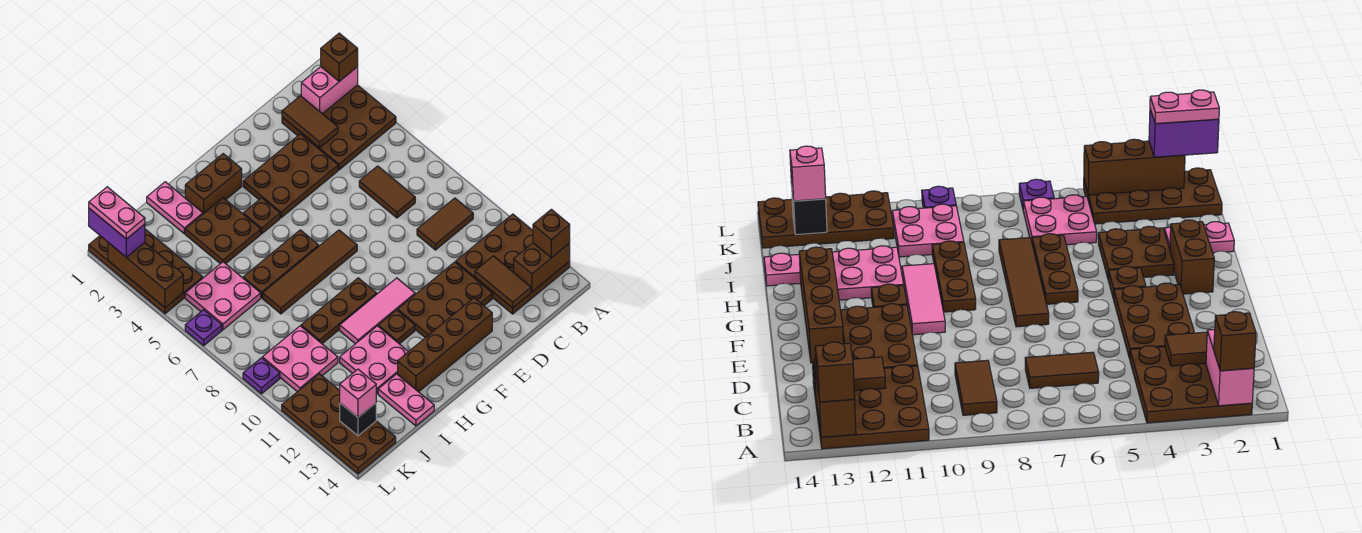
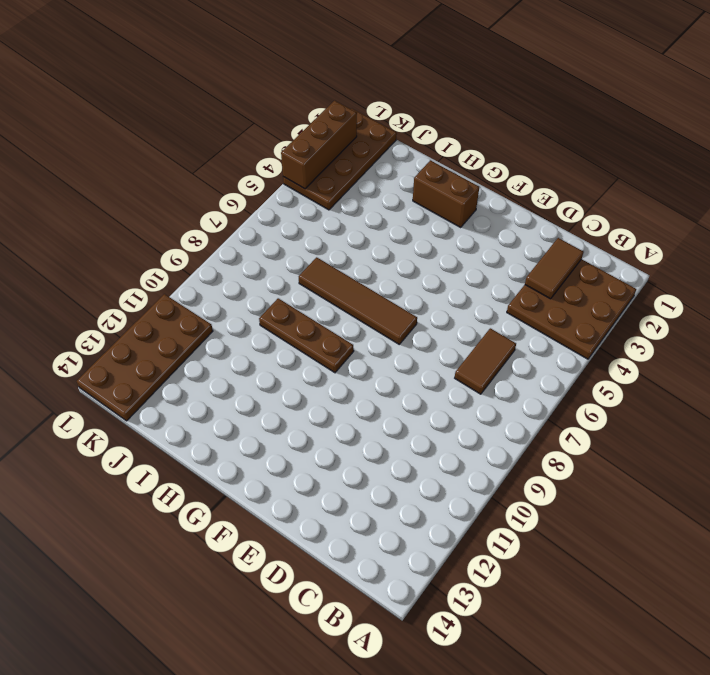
none -> brown 3x3 plate [456,214,570,314]
none -> brown 1x2 tile [417,198,473,250]
none -> brown 2x3 plate [243,134,338,218]
none -> brown 2x3 plate [398,262,492,338]

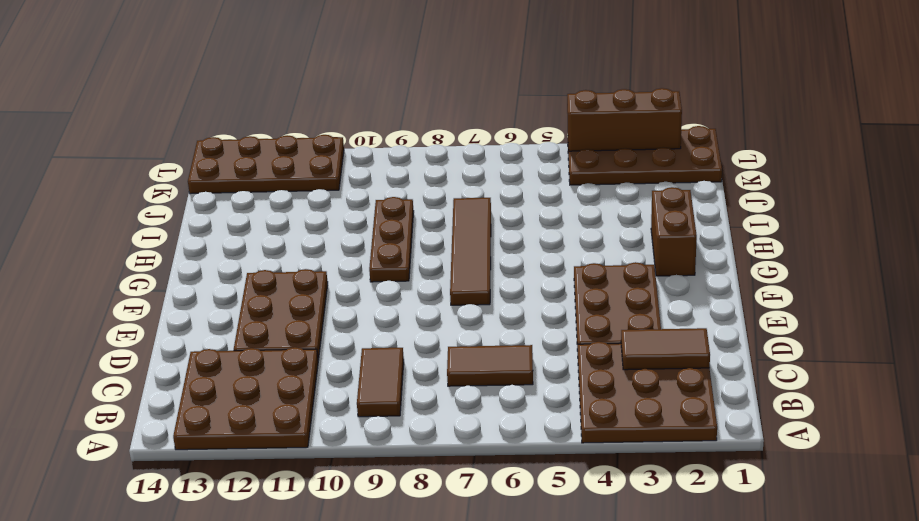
none -> brown 1x4 brick [398,298,492,392]
none -> pink 1x3 tile [340,278,415,344]
none -> brown 1x1 plate [243,198,280,234]
none -> brown 1x3 plate [243,230,319,298]

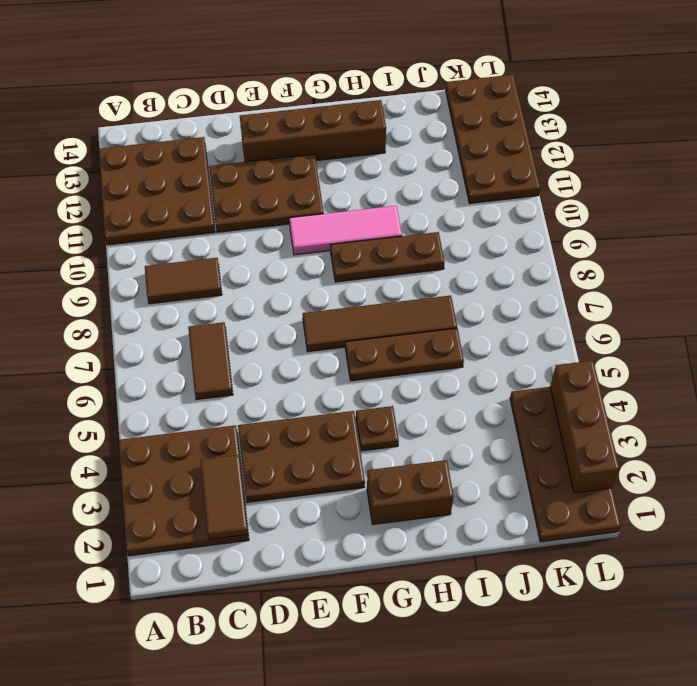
none -> brown 1x1 plate [378,310,415,344]
none -> brown 2x2 plate [185,198,261,264]
none -> pink 2x2 plate [340,326,408,394]
none -> pink 1x2 plate [147,182,203,234]

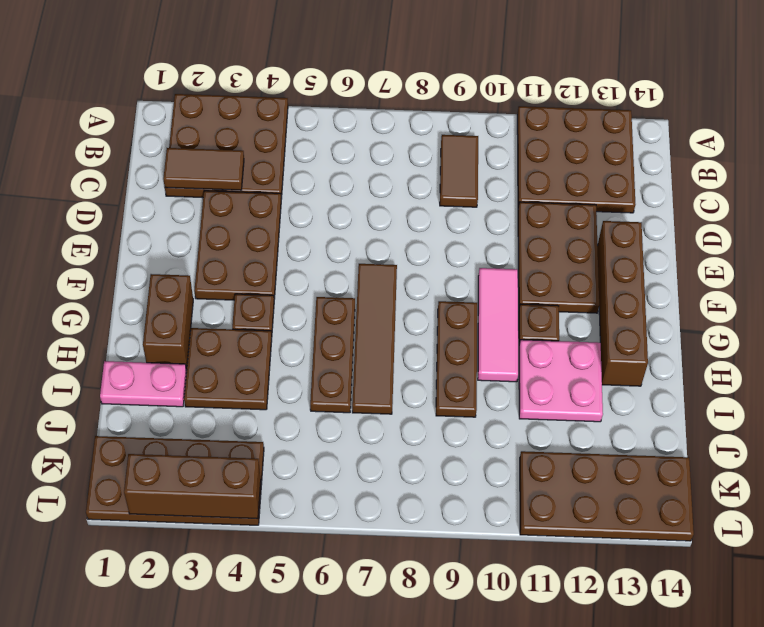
none -> brown 1x2 tile [359,166,415,218]
none -> pink 1x2 plate [378,374,434,426]
none -> pink 2x2 plate [185,262,261,330]
none -> pink 2x2 plate [262,326,338,392]

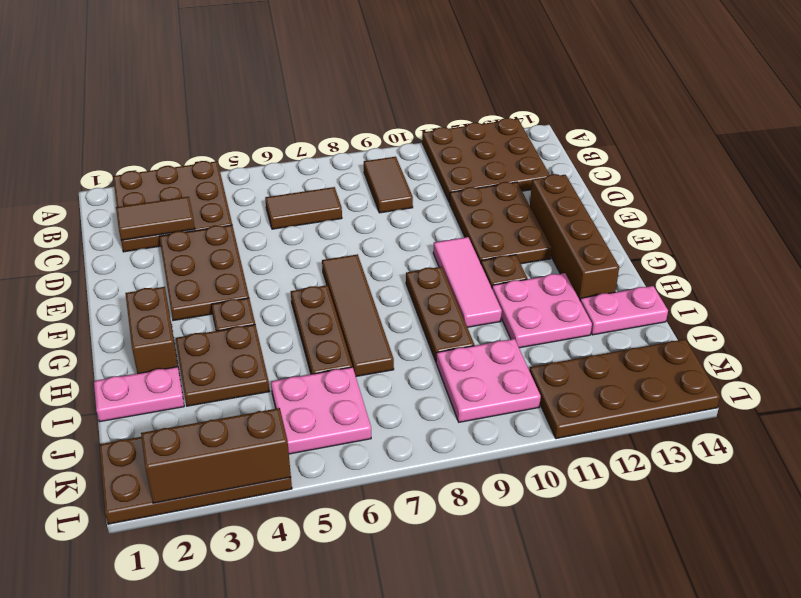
none -> purple 1x1 plate [185,310,222,346]
none -> purple 1x1 plate [243,358,280,394]
none -> pink 1x2 brick [301,67,358,114]
none -> brown 1x2 brick [514,243,570,292]

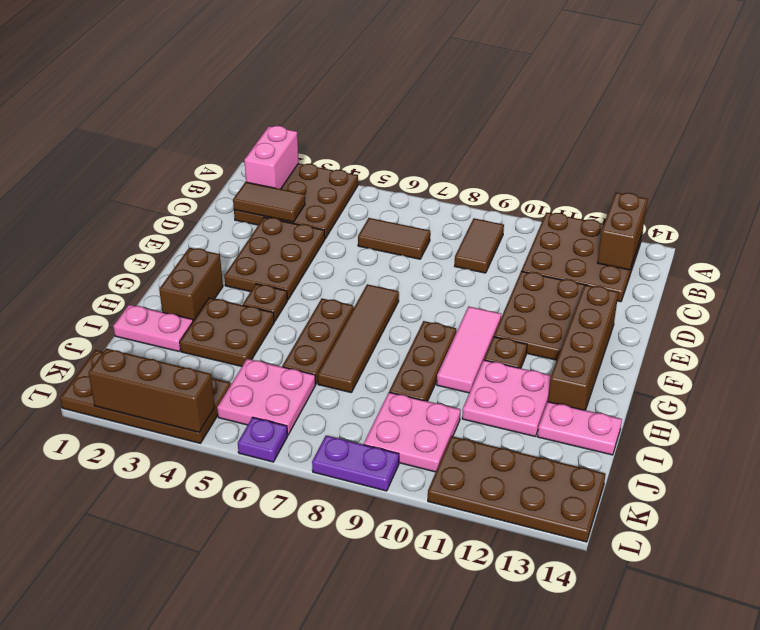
purple 1x2 plate [312,436,399,491] -> purple 1x1 plate [243,358,280,394]
none -> brown 1x2 tile [475,256,531,308]
none -> black 1x1 brick [340,403,376,436]
none -> brown 1x1 brick [321,33,358,81]
none -> brown 1x1 brick [533,209,570,258]

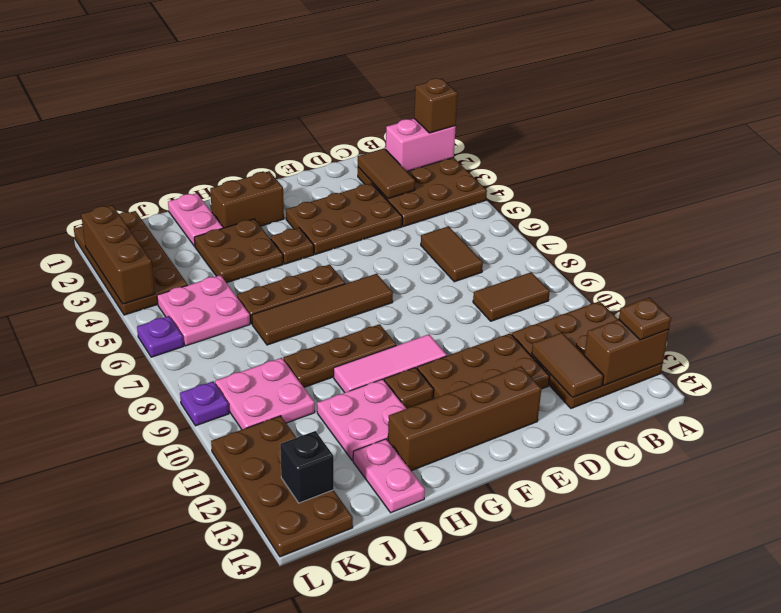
brown 1x1 plate [619,298,671,340] -> brown 1x1 brick [533,209,570,258]
none -> pink 1x1 brick [340,369,376,417]
none -> purple 1x2 brick [89,208,145,257]
none -> pink 1x2 plate [89,187,145,239]

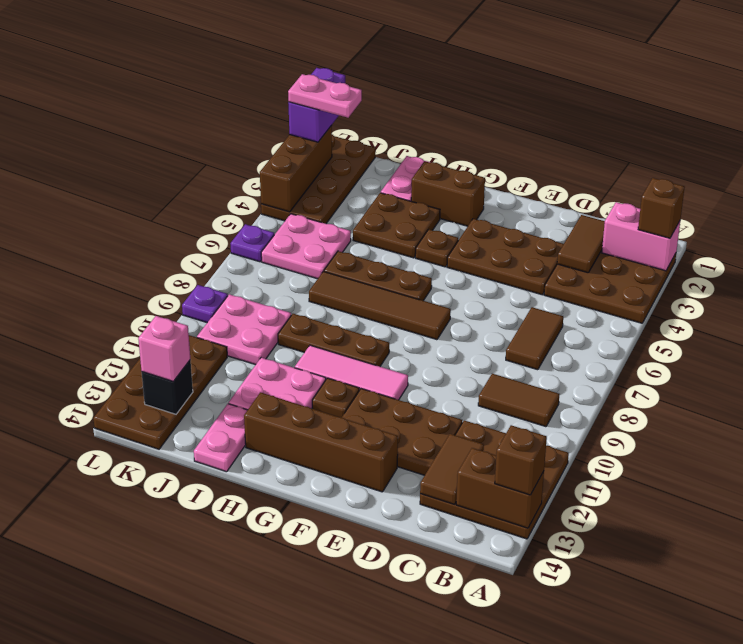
pink 1x2 plate [288,74,362,118] -> pink 1x2 plate turned to [89,187,145,239]

